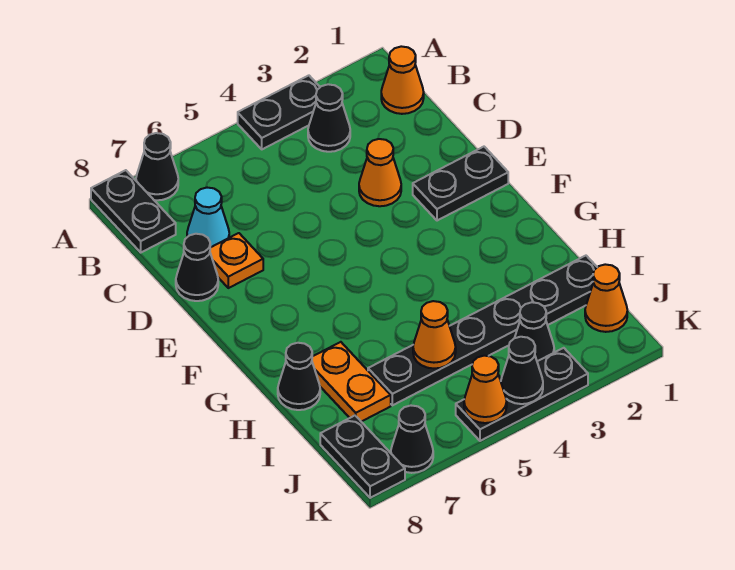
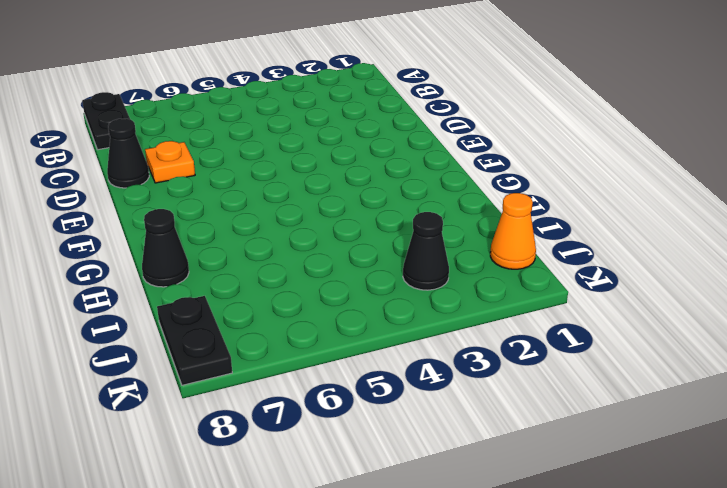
none -> black 1x2 plate [238,75,320,149]
none -> black 1x1 cone [136,133,178,200]
none -> orange 1x1 cone [381,46,424,114]

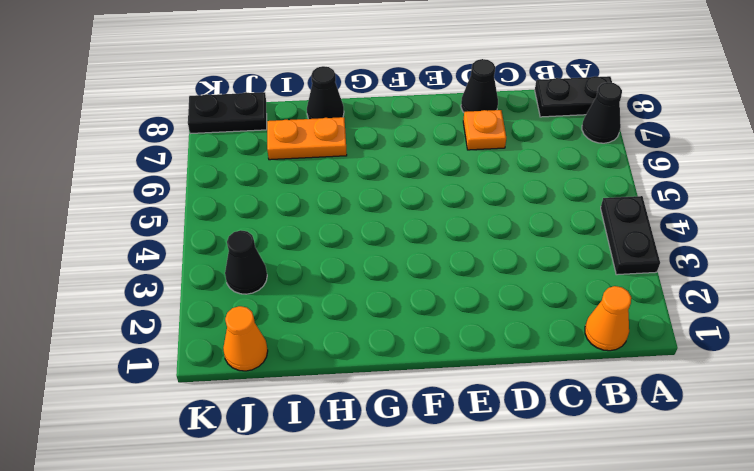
none -> black 1x1 cone [308,84,350,152]
none -> cyan 1x1 cone [187,188,229,248]
none -> orange 1x1 cone [359,139,401,206]

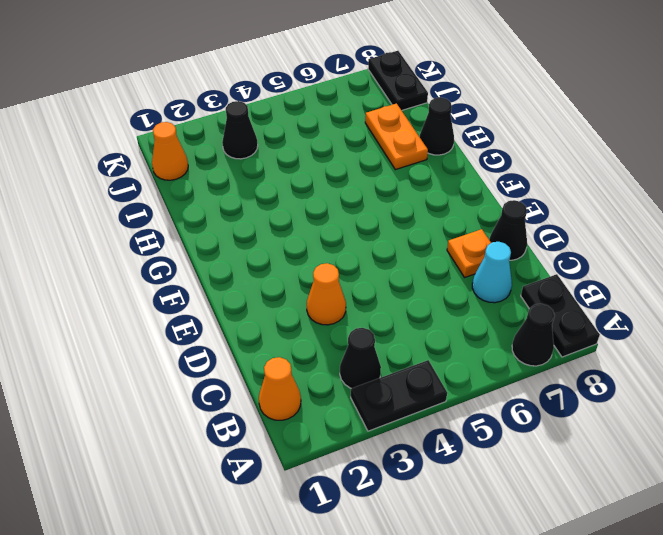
none -> black 1x2 plate [413,147,508,221]
none -> black 1x6 plate [368,256,597,405]
none -> black 1x3 plate [456,348,588,441]

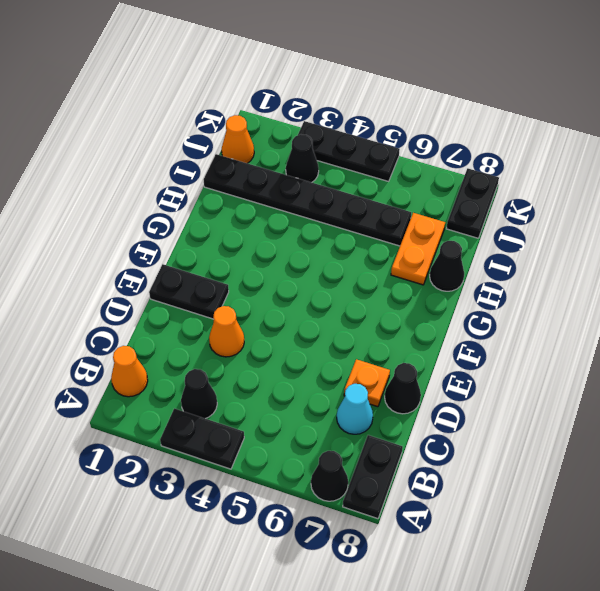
none -> black 1x1 cone [391,406,433,473]
none -> orange 1x1 cone [413,301,456,369]
none -> black 1x1 cone [501,337,543,404]

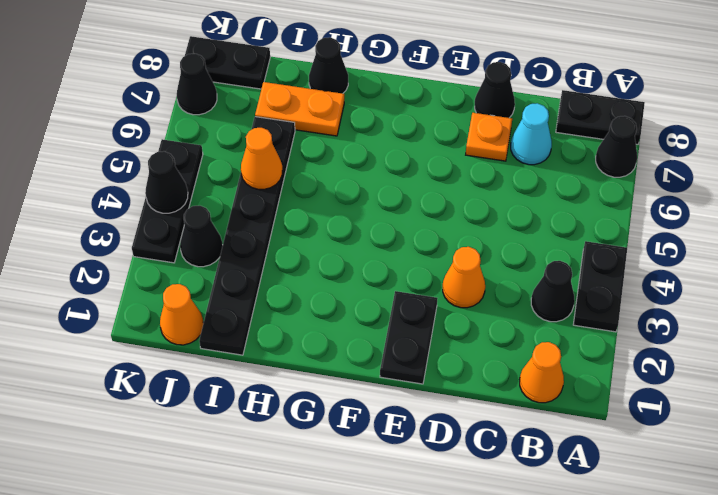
none -> orange 1x1 cone [464,356,507,423]

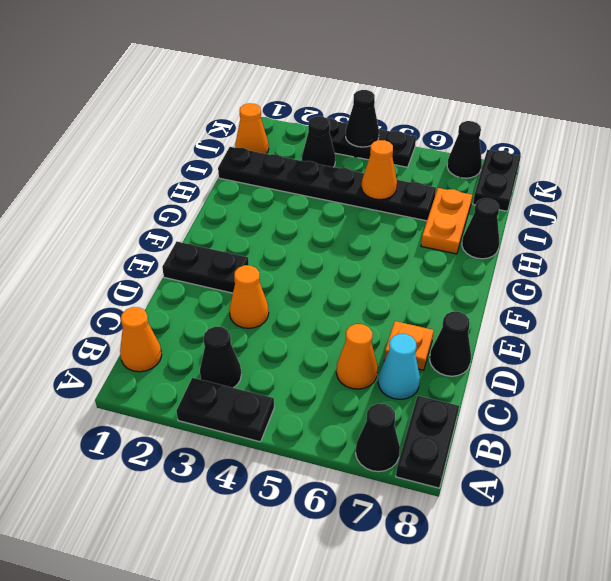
orange 1x1 cone [336,324,378,389] -> orange 1x1 cone moved to [464,356,507,423]

